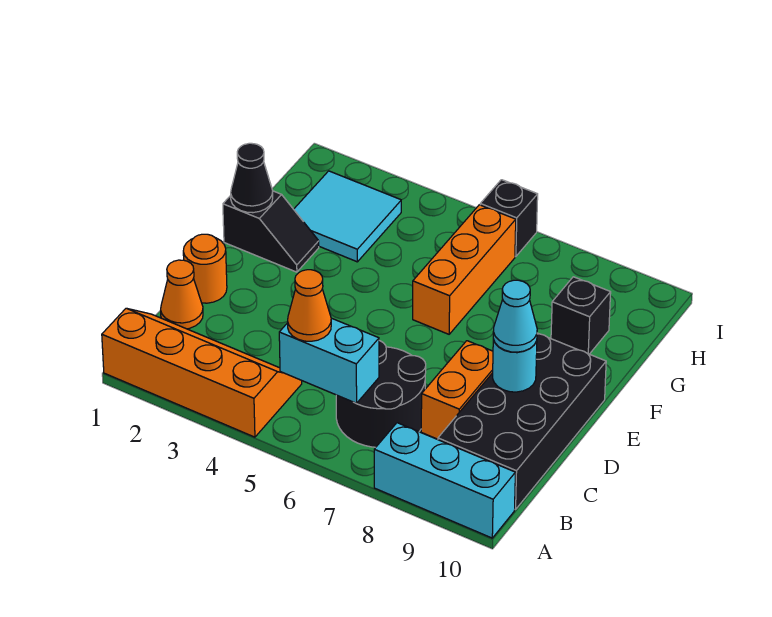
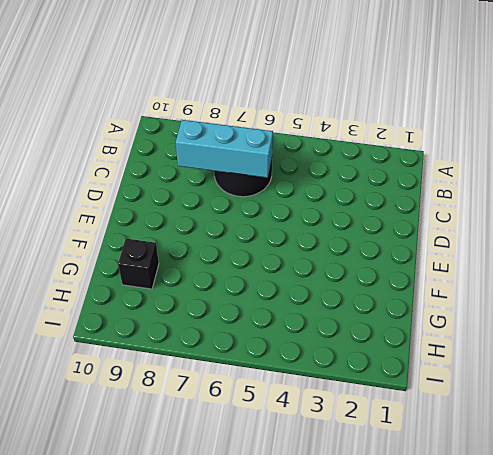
cyan 1x3 brick [176,120,273,178] -> cyan 1x3 brick moved to [374,423,515,538]
none -> orange 2x4 slope [102,308,302,437]
none -> black 2x4 brick [438,333,606,510]
none -> orange 1x1 cone [161,260,203,329]

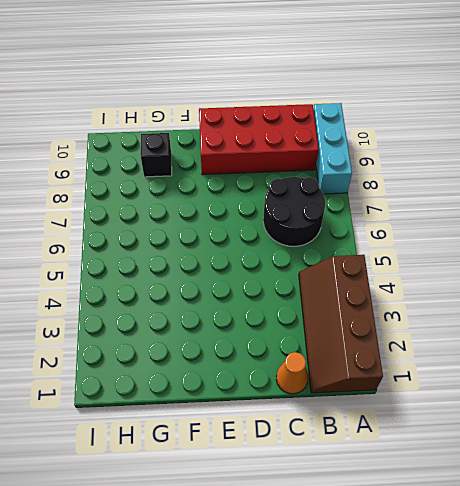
brown 2x4 slope [299,255,383,393] -> orange 2x4 slope [102,308,302,437]
red 2x4 brick [199,104,319,175] -> black 2x4 brick [438,333,606,510]
none -> orange 1x2 brick [421,341,493,439]
none -> orange 1x1 round brick [183,234,227,303]
none -> black 1x2 slope [223,191,319,272]

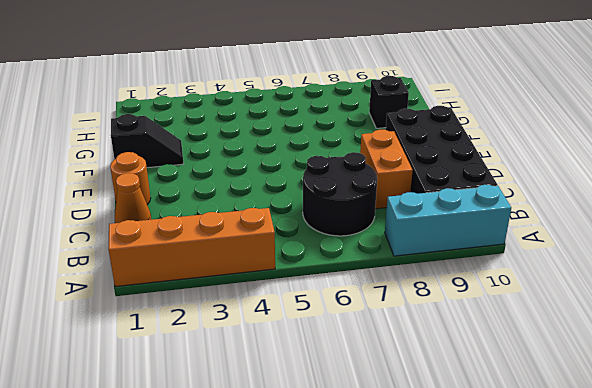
none -> orange 1x3 brick [413,205,516,334]
none -> cyan 2x2 tile [294,171,401,262]
none -> black 1x1 brick [480,180,538,257]

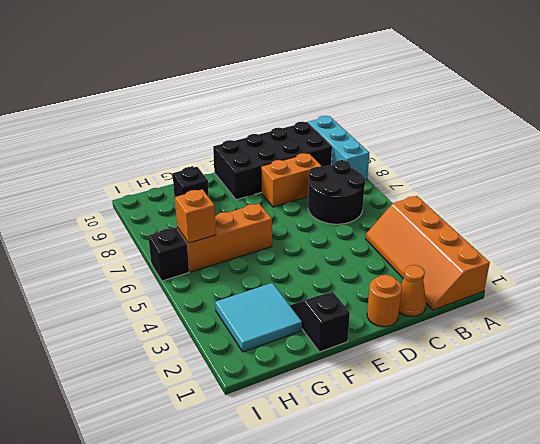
orange 1x1 brick [175,189,216,243] -> none
none -> cyan 1x2 brick [279,318,379,403]
none -> cyan 1x1 round brick [493,340,537,392]
none -> black 1x1 cone [231,143,273,213]

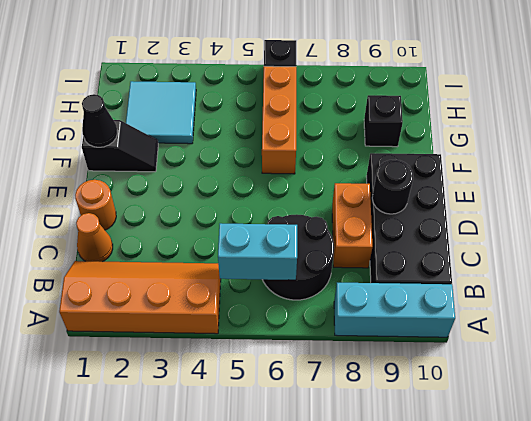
black 1x1 round brick [372,160,413,214] -> cyan 1x1 round brick [493,340,537,392]
none -> orange 1x1 cone [288,270,331,341]
none -> cyan 1x1 cone [493,280,537,352]

